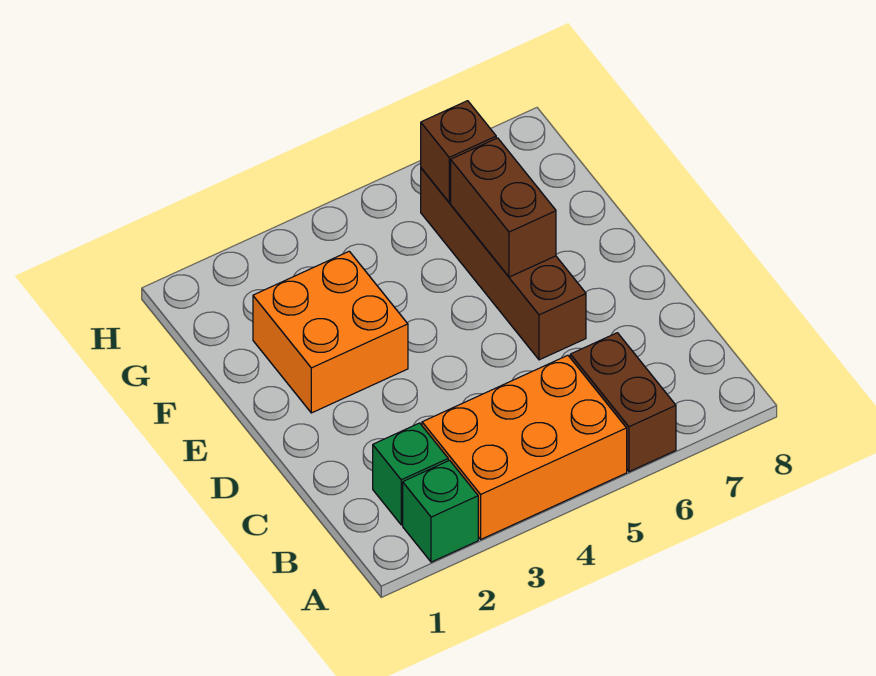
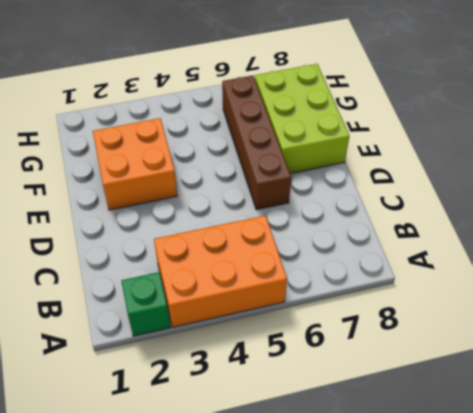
lime 2x3 brick [255,64,349,173] -> none
none -> brown 1x2 brick [570,333,676,472]
none -> green 1x1 brick [373,423,448,525]

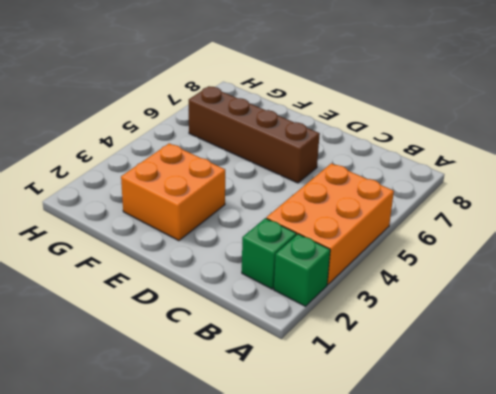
none -> brown 1x2 brick [570,333,676,472]
none -> brown 1x2 brick [451,138,556,277]

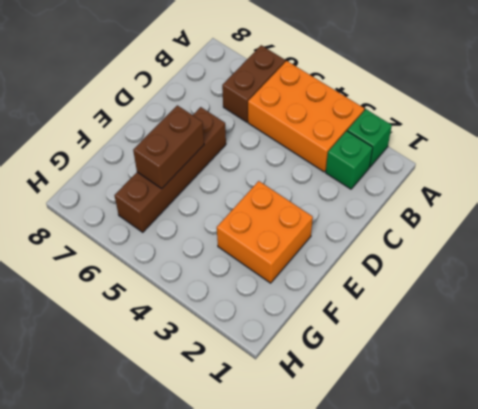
none -> brown 1x1 brick [421,101,496,202]

